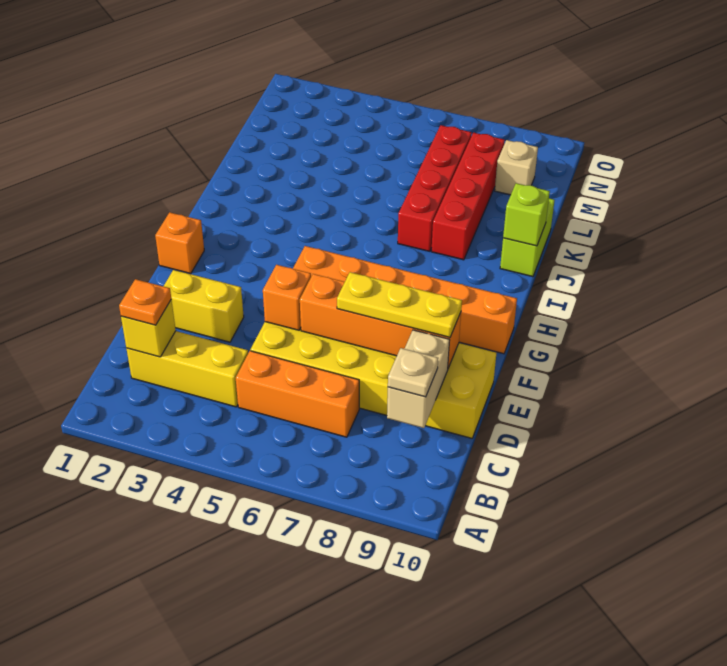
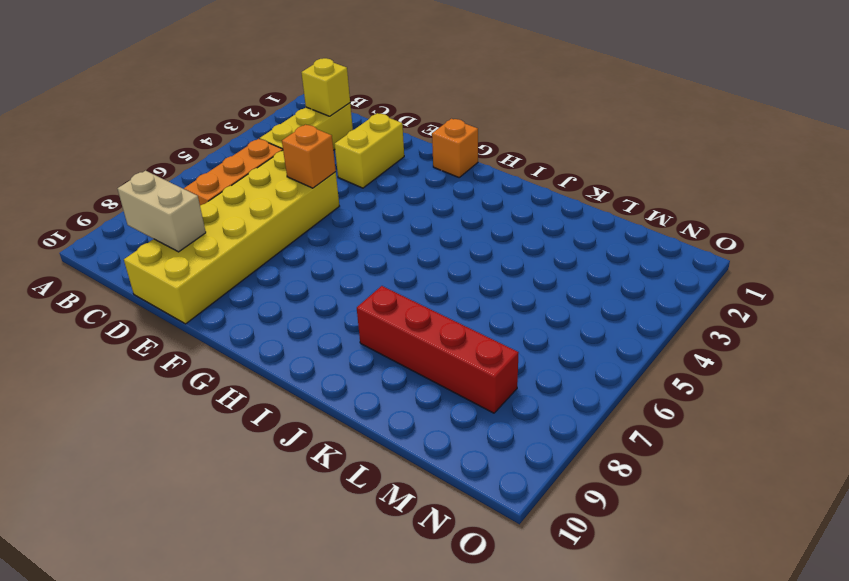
none -> orange 1x6 brick [293,246,517,354]
none -> red 1x4 brick [398,125,472,251]
none -> lime 1x2 brick [500,198,555,277]

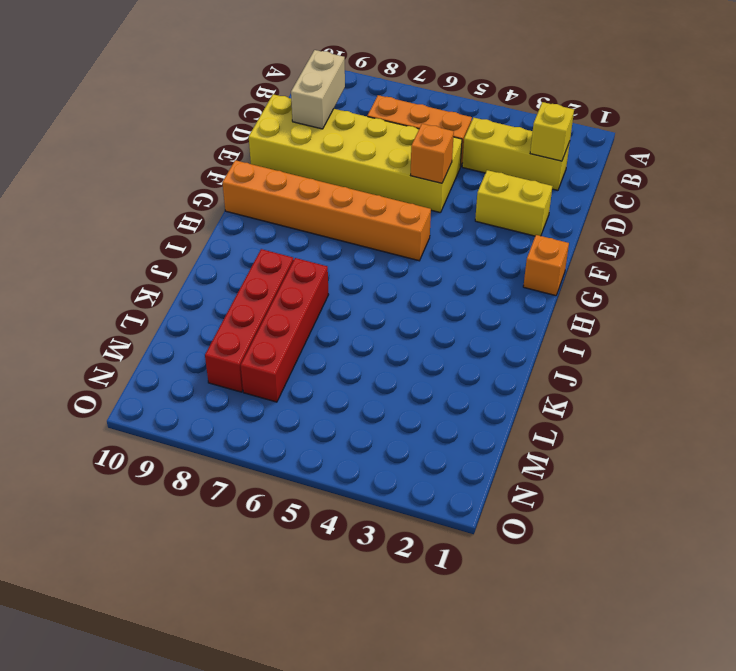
none -> lime 1x2 brick [500,198,555,277]
none -> tan 1x1 brick [495,140,538,195]
none -> orange 1x4 brick [300,274,461,368]

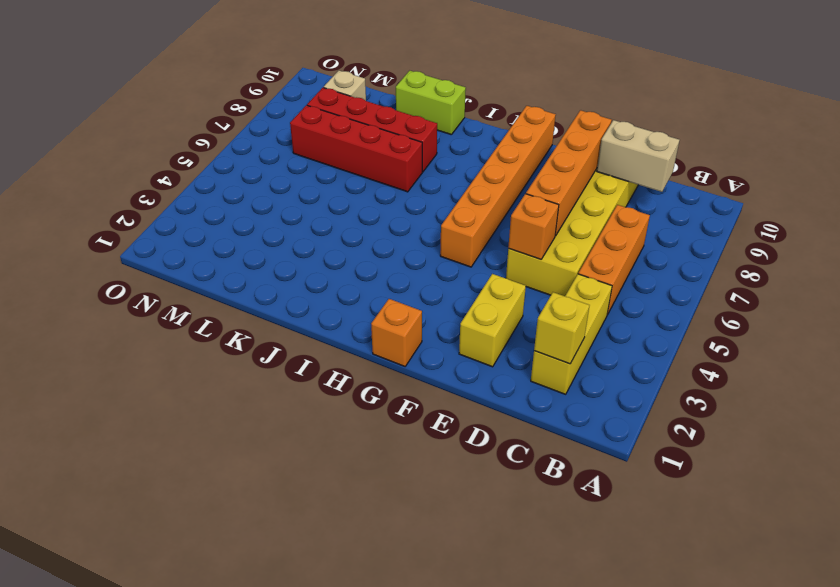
none -> lime 1x1 brick [503,183,550,246]
none -> orange 1x1 plate [119,279,171,325]
none -> tan 1x1 plate [388,348,438,397]

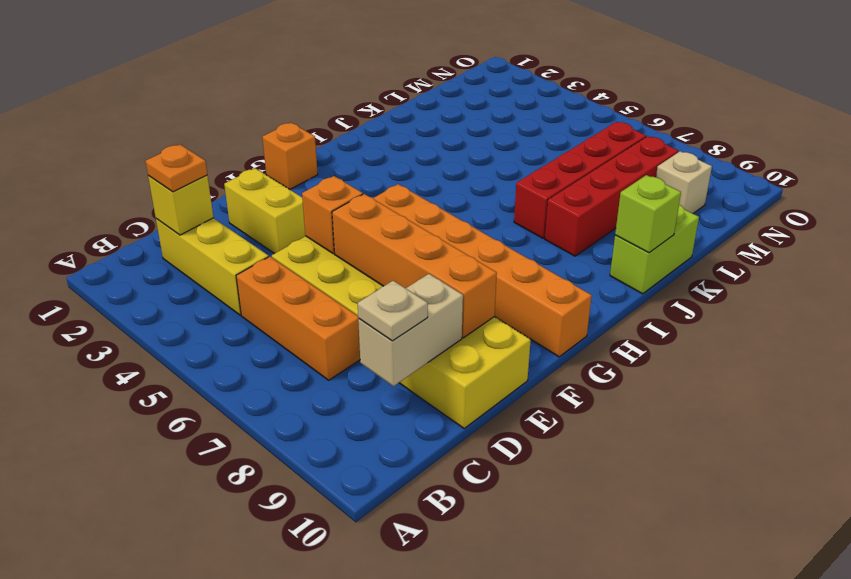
none -> yellow 1x3 plate [337,272,462,337]

